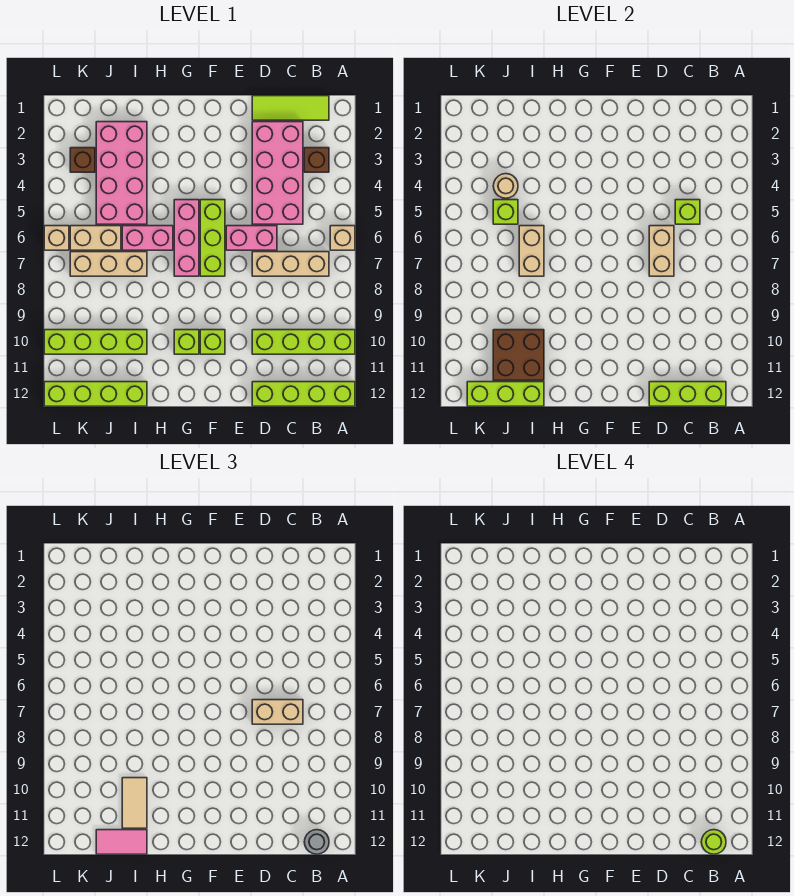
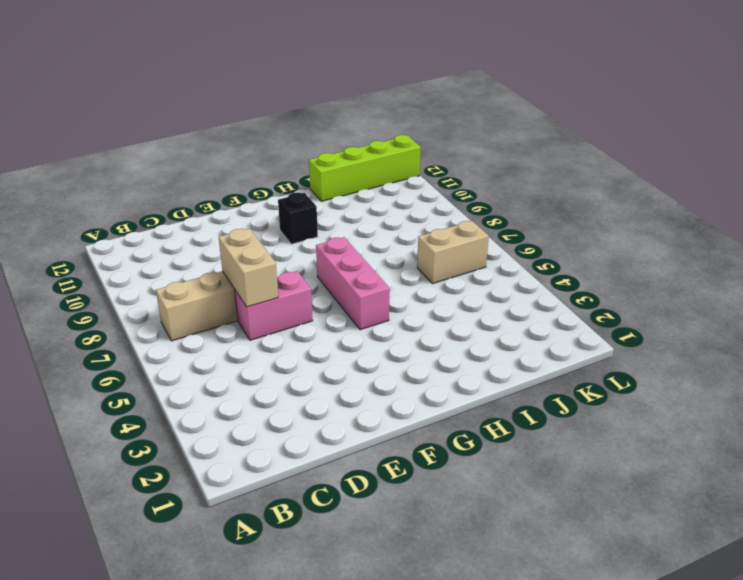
black 1x1 brick [278,193,318,244] -> lime 1x1 brick [174,330,199,354]
none -> tan 1x1 brick [330,226,355,250]
none -> lime 1x4 brick [252,330,355,354]
none -> lime 1x4 brick [252,382,355,406]
none -> lime 1x3 tile [252,96,329,120]

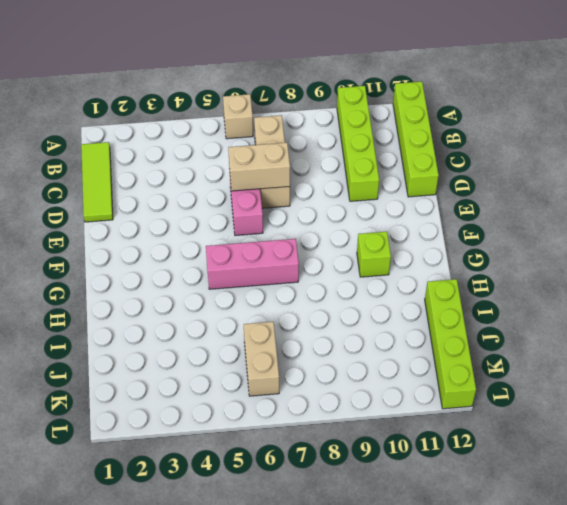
none -> brown 1x1 brick [304,148,329,172]
none -> pink 2x4 brick [252,122,303,224]
none -> lime 1x3 brick [200,200,225,276]
none -> lime 1x1 brick [200,330,225,354]

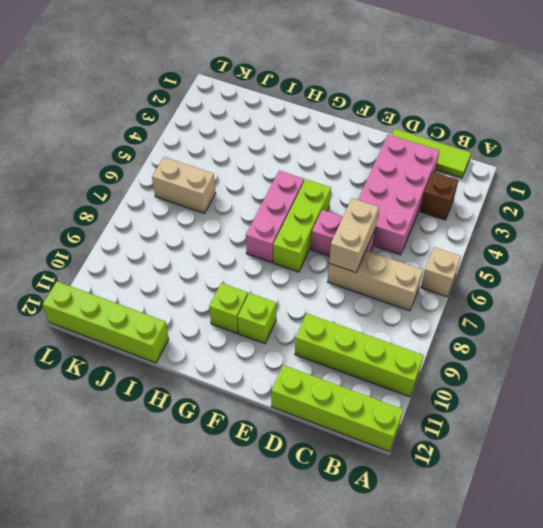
none -> pink 1x2 brick [122,226,173,250]
none -> pink 2x4 brick [96,122,147,224]
none -> tan 1x3 brick [70,252,147,276]
none -> lime 1x4 brick [44,330,147,354]

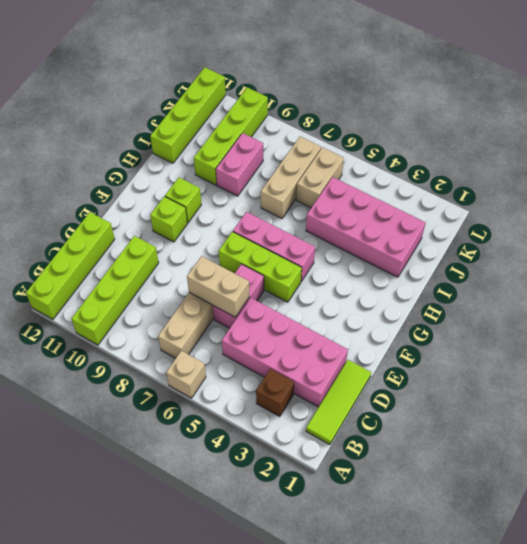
pink 1x2 brick [216,133,263,196] -> pink 1x2 brick moved to [122,226,173,250]
none -> brown 1x1 brick [70,148,95,172]
none -> tan 1x1 brick [44,226,69,250]
none -> lime 1x3 brick [649,382,726,406]
none -> lime 1x1 brick [675,200,700,224]

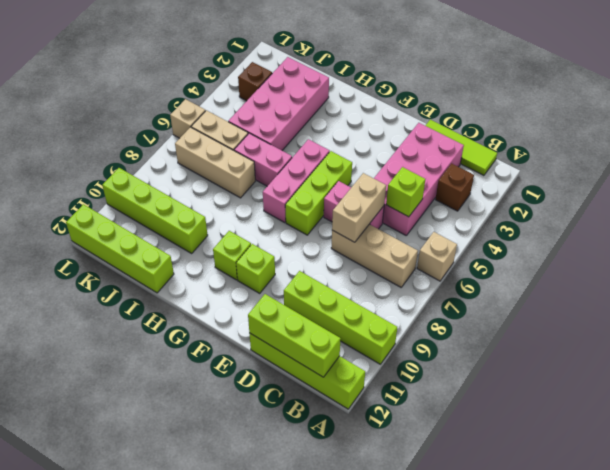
none -> tan 1x2 brick [519,226,544,276]
none -> brown 2x2 brick [493,330,544,380]
none -> lime 1x3 brick [467,382,544,406]
none -> tan 1x1 round brick [493,174,518,198]

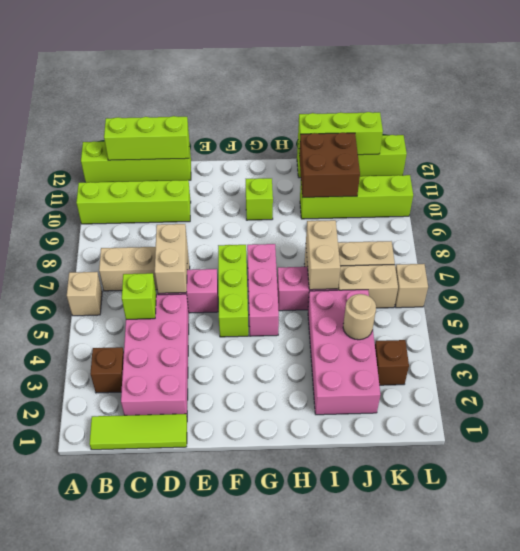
none -> lime 1x1 brick [200,330,225,354]
none -> lime 1x1 brick [493,200,518,224]
none -> grey 1x1 round brick [304,830,329,854]
none -> tan 1x2 brick [252,700,303,724]

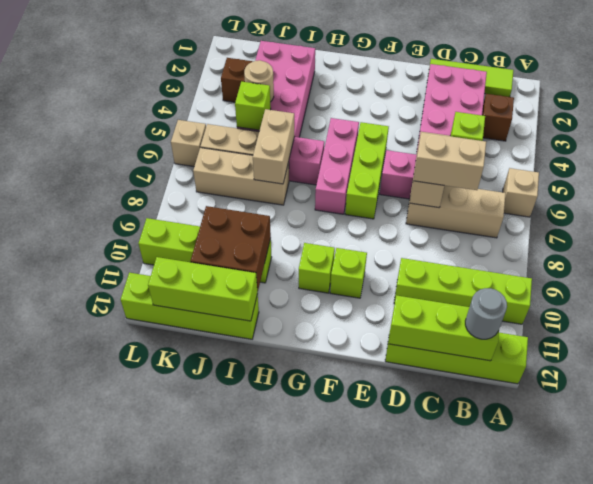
none -> tan 1x2 tile [122,778,147,828]
none -> pink 1x2 tile [96,830,147,854]
none -> lime 1x1 round brick [701,830,726,854]

